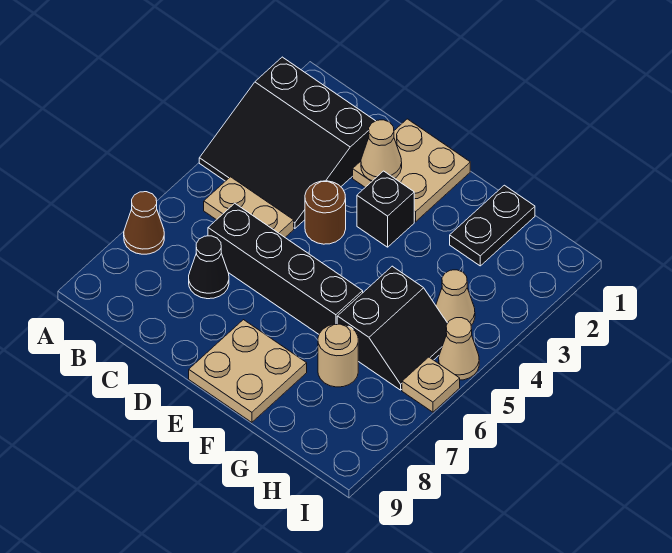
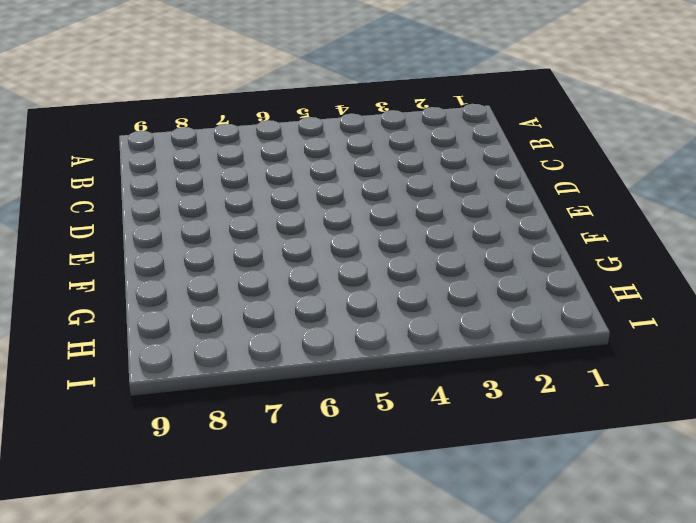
none -> black 3x3 slope [199,57,375,228]
none -> brown 1x1 cone [124,192,164,254]
none -> tan 1x2 plate [204,177,294,237]

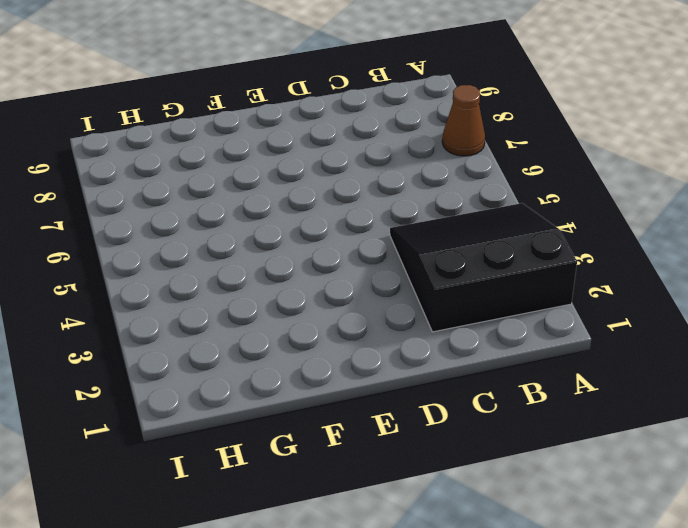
none -> tan 1x2 plate [204,177,294,237]
none -> black 1x4 brick [208,203,363,334]
none -> black 1x1 cone [189,236,229,299]

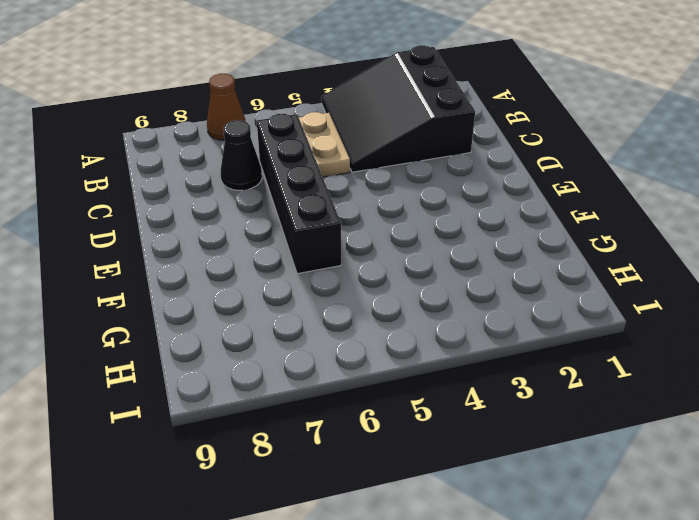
none -> tan 2x2 plate [353,119,470,222]
none -> brown 1x1 round brick [305,181,346,244]
none -> black 1x1 brick [357,171,414,247]

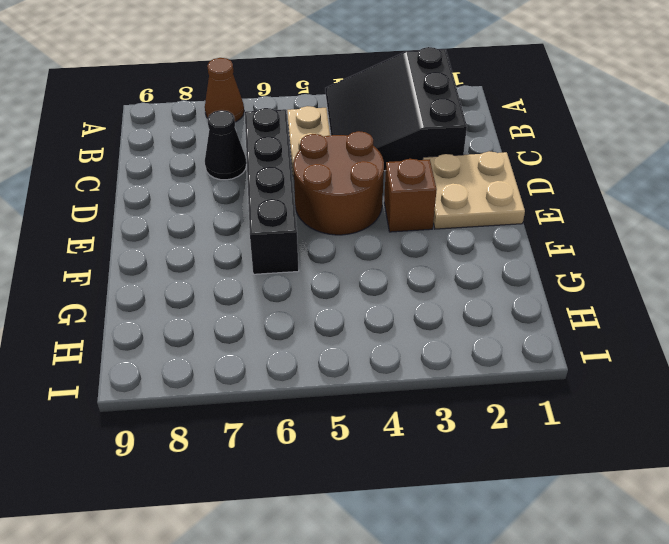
brown 2x2 round brick [294,131,384,235] -> brown 1x1 round brick [305,181,346,244]
brown 1x1 brick [384,159,437,232] -> black 1x1 brick [357,171,414,247]
none -> tan 2x2 plate [189,320,307,422]
none -> black 1x2 plate [450,185,535,266]
none -> black 2x2 slope [337,266,448,390]

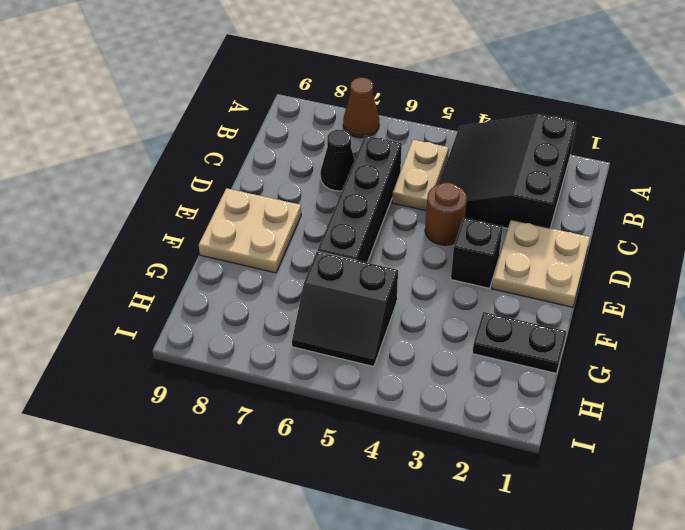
none -> tan 1x1 round brick [318,324,358,387]
none -> tan 1x1 cone [436,270,475,325]
none -> tan 1x1 cone [439,318,479,380]

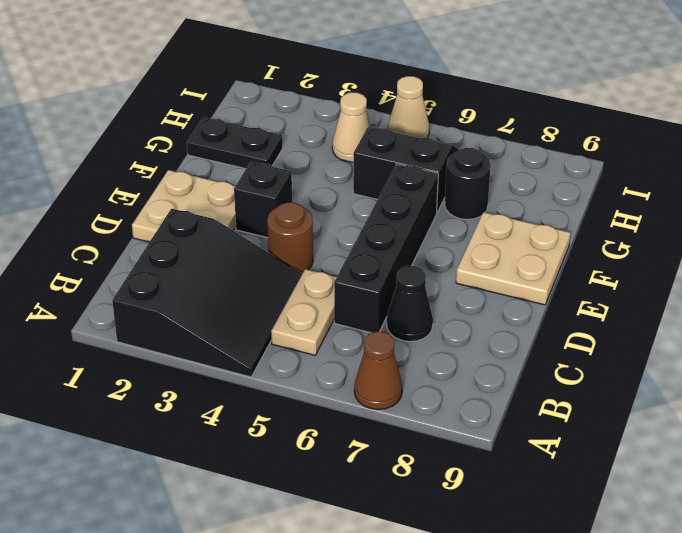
black 1x1 round brick [445,148,491,220] -> tan 1x1 round brick [318,324,358,387]
none -> tan 1x1 plate [402,357,460,412]
none -> tan 1x1 cone [361,120,402,181]

